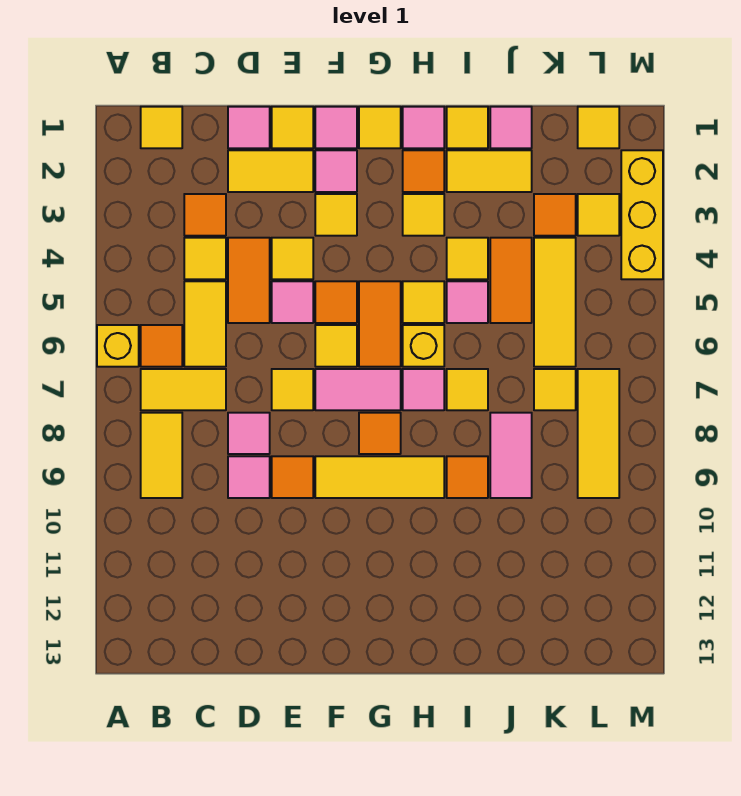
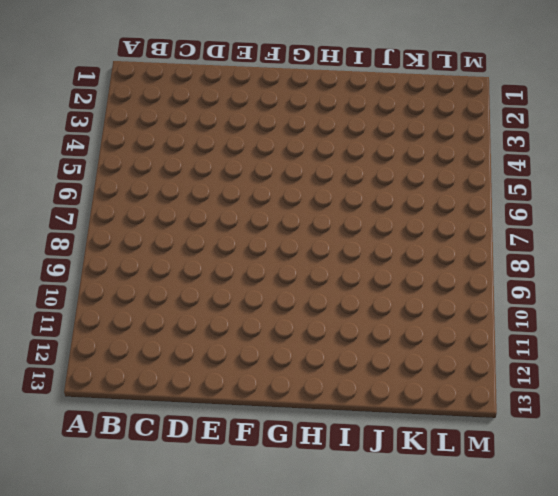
none -> yellow 1x1 brick [97,325,139,367]
none -> yellow 1x1 tile [141,107,182,148]
none -> orange 1x1 tile [141,325,182,367]
none -> yellow 1x2 tile [141,369,226,410]

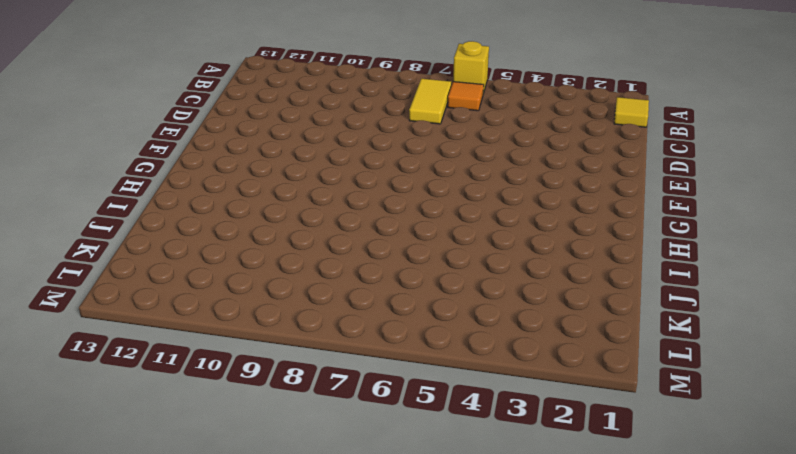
none -> yellow 1x2 tile [141,413,182,498]
none -> orange 1x1 tile [184,194,226,236]
none -> yellow 1x1 tile [184,238,226,279]
none -> yellow 1x2 tile [184,281,226,367]

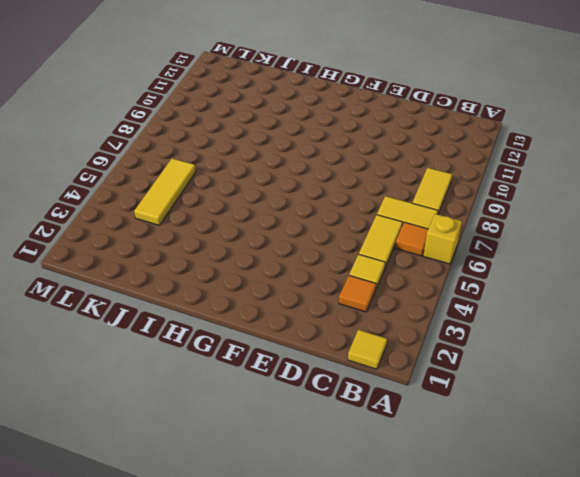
none -> pink 1x1 tile [228,107,270,148]
none -> yellow 1x2 tile [228,150,313,192]
none -> orange 1x2 tile [228,238,270,323]
none -> pink 1x1 tile [228,413,270,454]

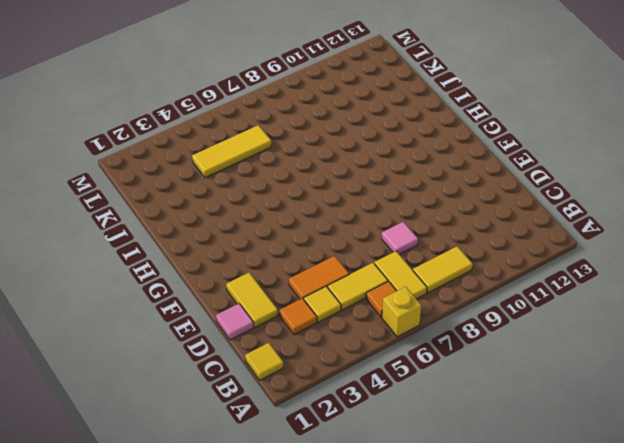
none -> pink 1x1 tile [228,456,270,498]
none -> yellow 1x1 tile [272,107,313,148]
none -> yellow 1x1 tile [272,238,313,279]
none -> pink 1x1 tile [272,281,313,323]

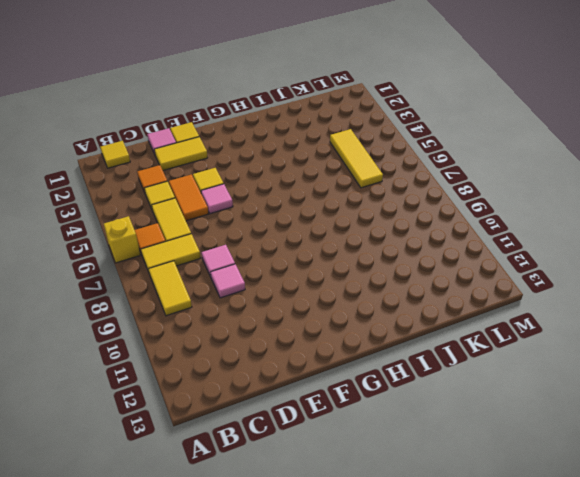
none -> yellow 1x1 tile [272,369,313,410]
none -> orange 1x1 tile [272,456,313,498]
none -> pink 1x1 tile [315,107,357,148]
none -> pink 1x1 tile [315,150,357,192]

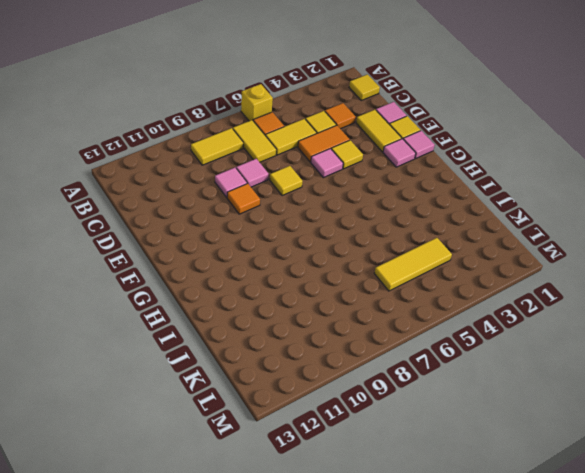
none -> yellow 1x1 tile [315,194,357,236]
none -> orange 1x1 tile [315,281,357,323]
none -> yellow 1x1 tile [315,325,357,367]
none -> pink 1x2 tile [315,369,401,410]

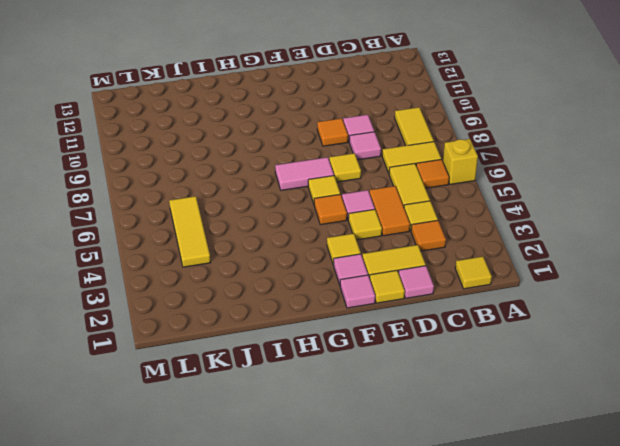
none -> yellow 1x3 tile [315,456,444,498]
none -> yellow 1x1 tile [359,107,401,148]
none -> orange 1x2 tile [359,281,401,367]
none -> orange 1x1 tile [359,413,401,454]

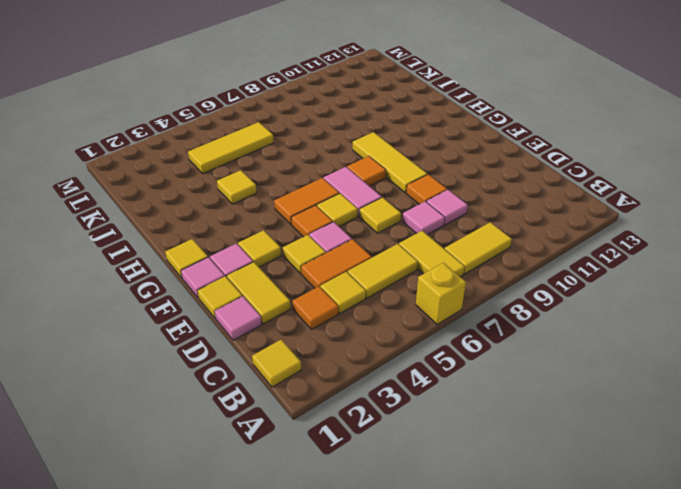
none -> orange 1x1 tile [141,325,182,367]
none -> pink 1x1 tile [403,107,444,148]
none -> orange 1x1 tile [403,150,444,192]
none -> yellow 1x1 tile [403,194,444,236]

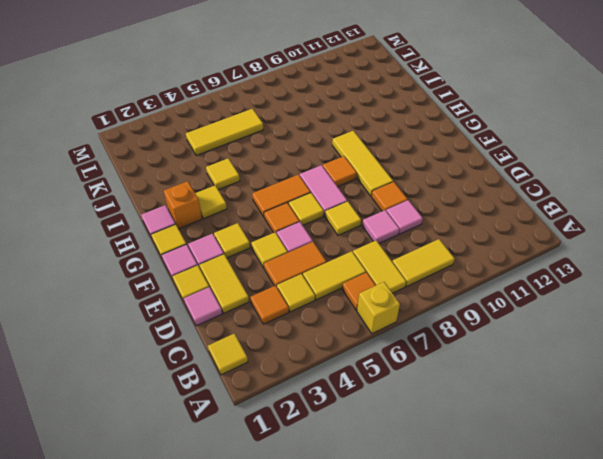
orange 1x1 brick [164,181,202,229] -> orange 1x1 tile [403,150,444,192]
none -> yellow 1x1 tile [403,281,444,323]
none -> yellow 1x1 brick [403,325,444,367]
none -> pink 1x1 tile [403,369,444,410]
none -> yellow 1x1 tile [447,107,488,148]

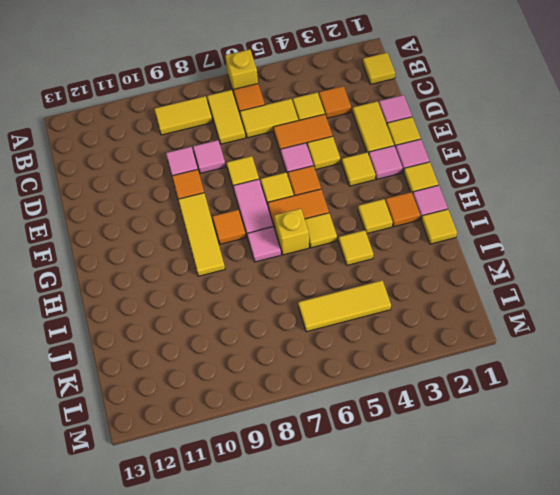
none -> yellow 1x2 tile [447,150,532,192]
none -> pink 1x1 tile [447,281,488,323]
none -> yellow 1x1 tile [447,369,488,410]
none -> orange 1x1 tile [447,456,488,498]

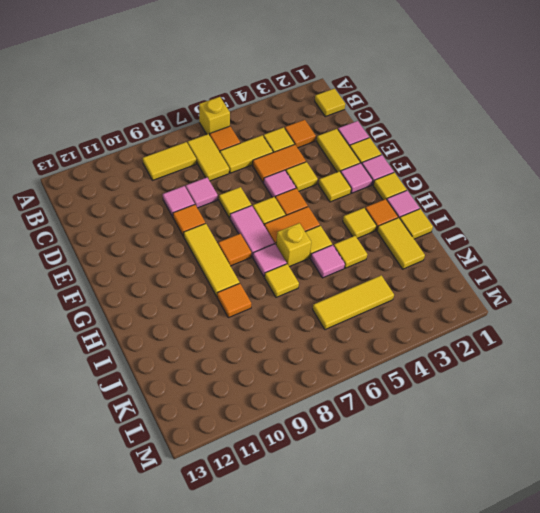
none -> pink 1x1 tile [490,107,532,148]
none -> orange 1x2 tile [490,238,532,323]
none -> pink 1x2 tile [490,413,532,498]
none -> orange 1x1 tile [534,194,576,236]

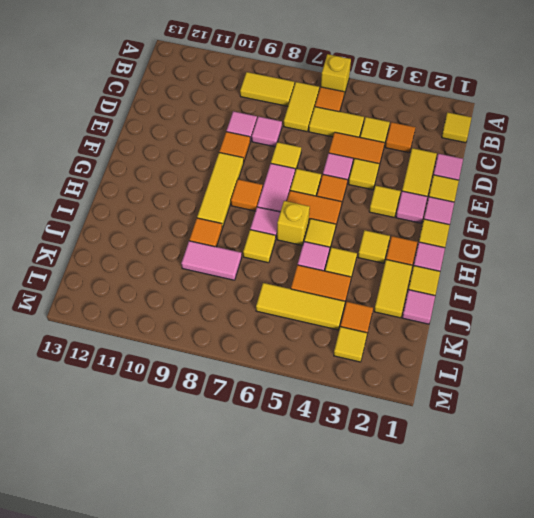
none -> yellow 1x1 tile [534,369,576,410]
none -> yellow 1x1 tile [578,107,619,148]
none -> yellow 1x3 tile [578,369,619,498]
none -> yellow 1x3 brick [621,150,663,279]

